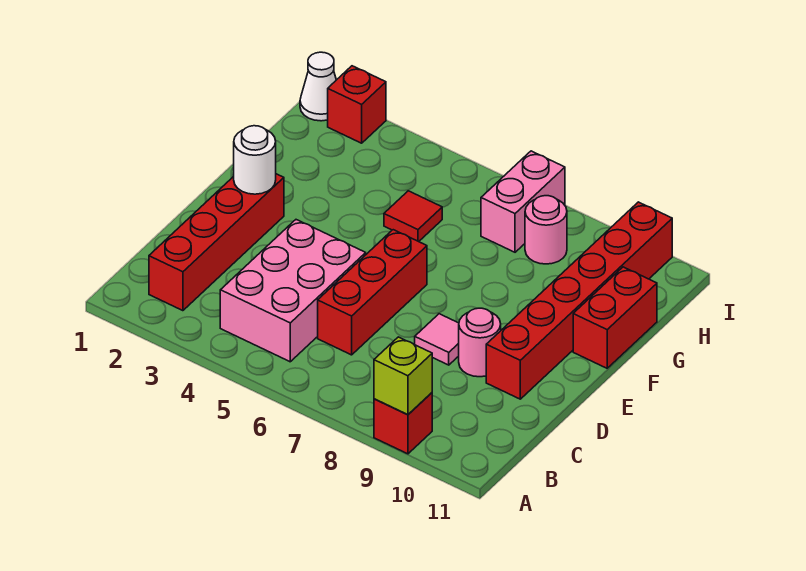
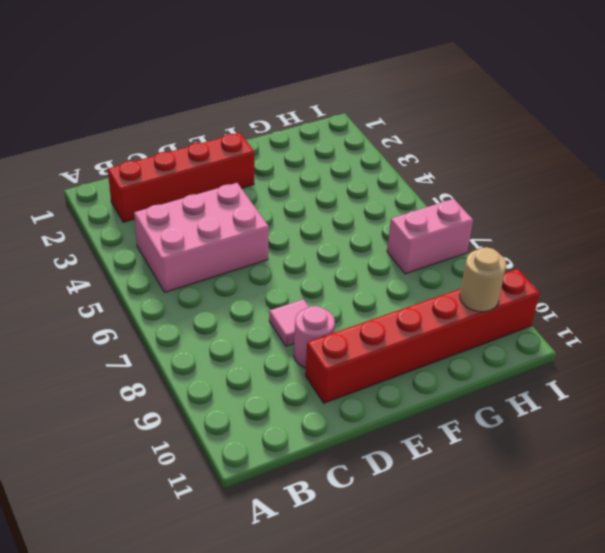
tan 1x1 round brick [460,247,506,312] -> none
none -> red 1x1 brick [374,393,432,454]
none -> red 1x3 brick [318,230,427,355]
none -> red 1x2 brick [573,267,657,368]

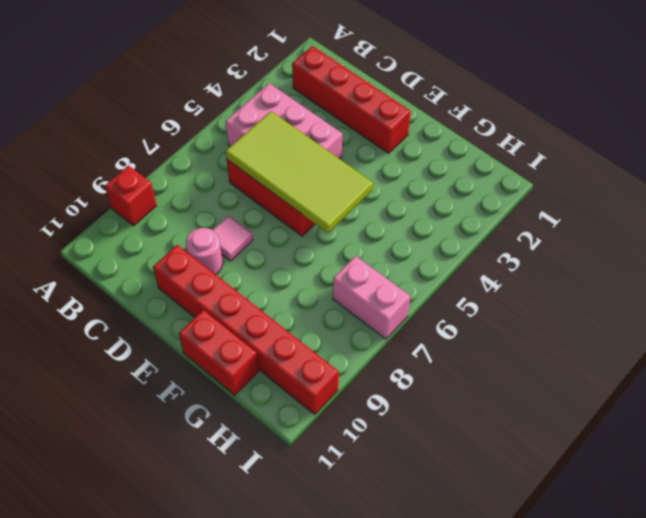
lime 2x4 tile [225,111,373,233] -> none
none -> red 1x1 tile [384,191,442,242]
none -> pink 1x1 round brick [525,196,567,264]
none -> white 1x1 cone [300,52,336,121]

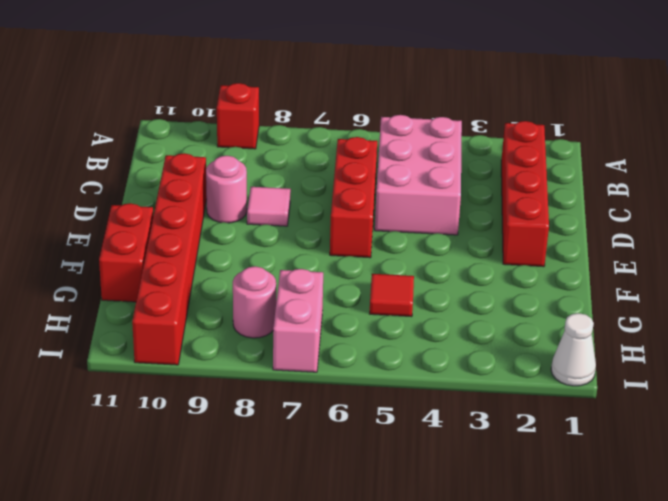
none -> red 1x1 brick [328,66,386,143]
none -> lime 1x1 brick [374,337,432,415]
none -> white 1x1 round brick [234,126,276,194]

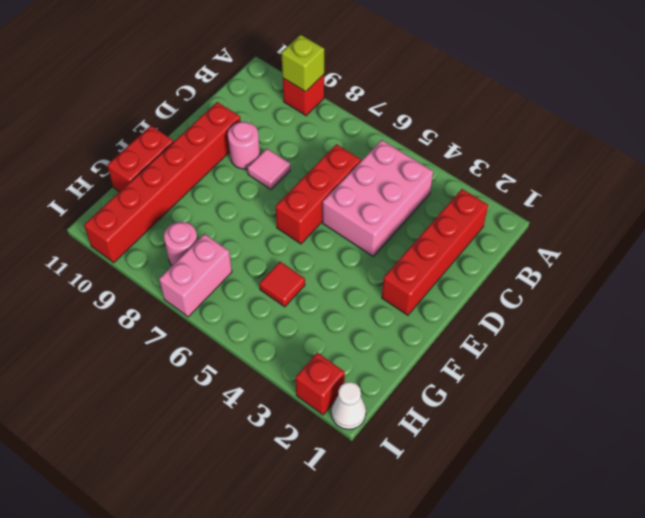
none -> white 1x1 round brick [234,126,276,194]

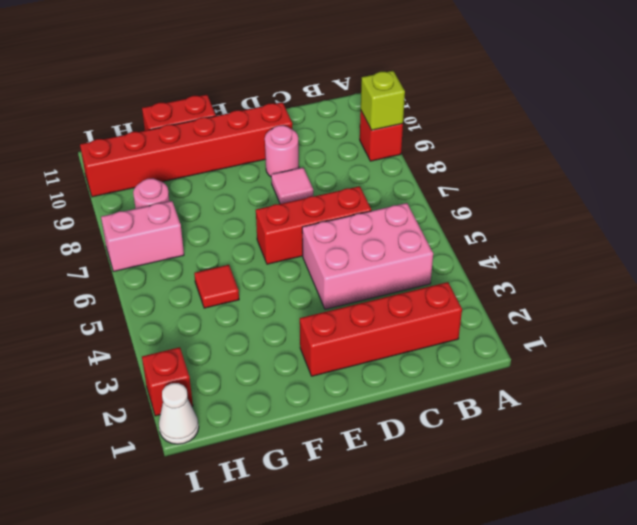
none -> white 1x1 round brick [234,126,276,194]

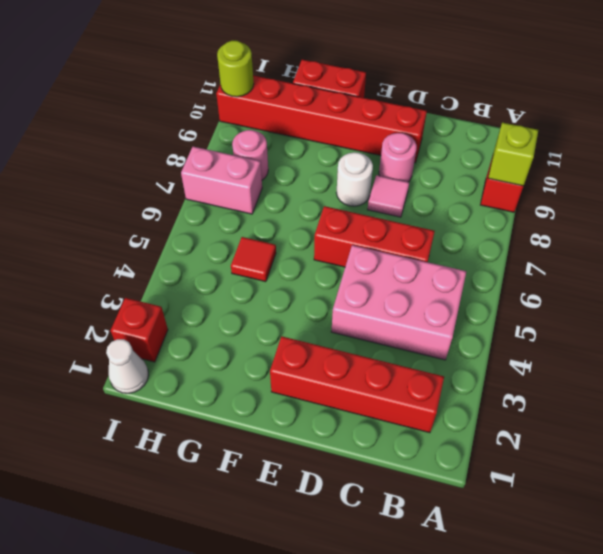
white 1x1 round brick [336,152,373,206] -> white 1x1 round brick moved to [234,126,276,194]
lime 1x1 round brick [217,41,254,97] -> none

